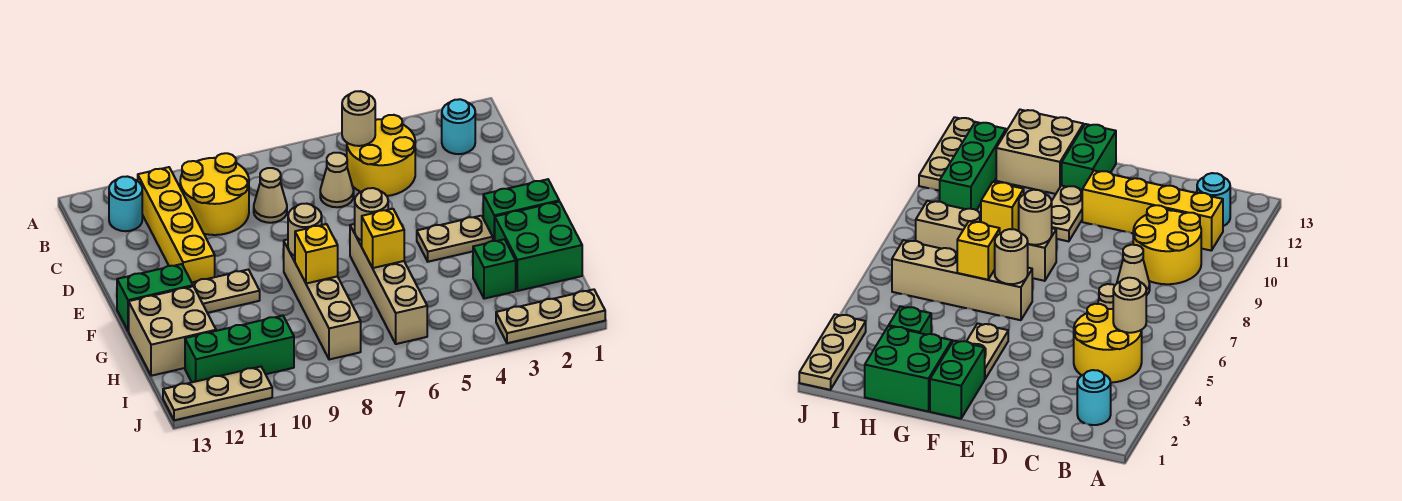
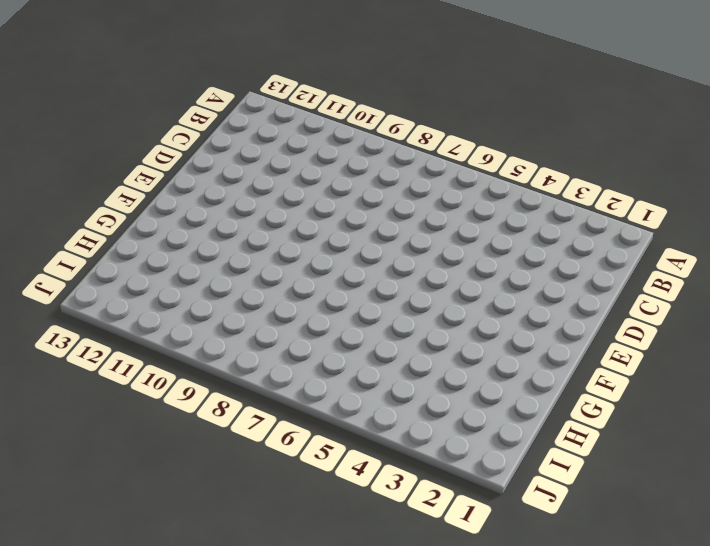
none -> cyan 1x1 round brick [442,99,475,154]
none -> yellow 2x2 round brick [347,115,415,196]
none -> yellow 2x2 round brick [180,153,249,235]

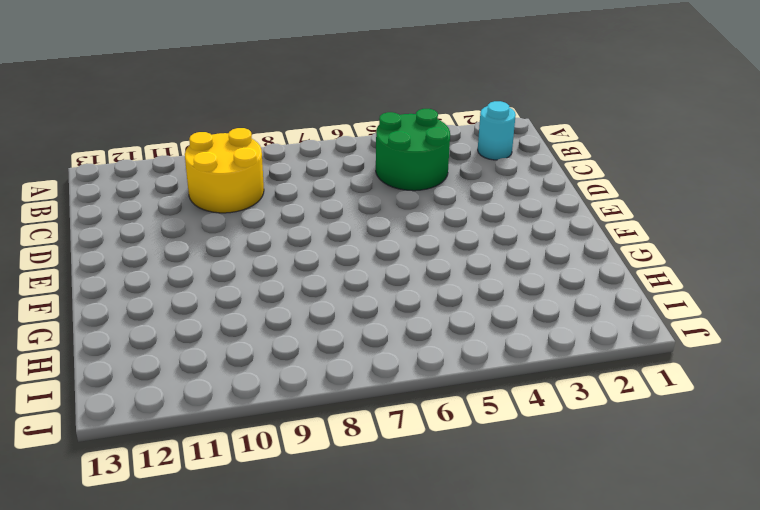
green 2x2 round brick [376,109,450,191] -> yellow 2x2 round brick [347,115,415,196]
none -> yellow 1x4 brick [138,167,215,282]
none -> cyan 1x1 round brick [109,176,142,231]
none -> tan 1x1 cone [320,153,354,207]

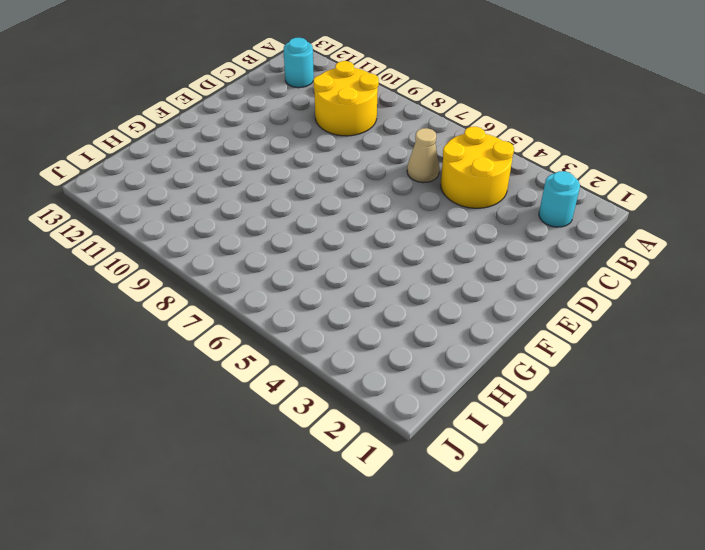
none -> yellow 1x4 brick [138,167,215,282]
none -> tan 1x1 cone [254,168,287,223]
none -> green 1x2 brick [483,179,559,241]

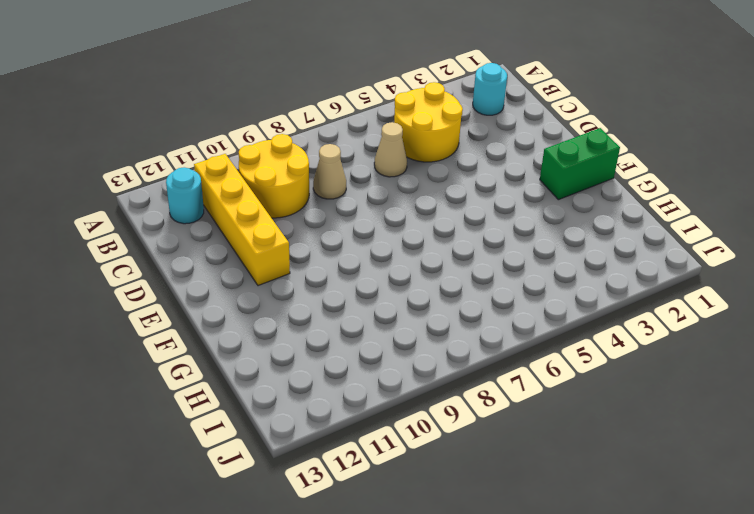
none -> tan 1x2 plate [417,216,493,262]
none -> tan 1x4 brick [350,224,427,344]
none -> tan 1x4 brick [284,239,361,360]

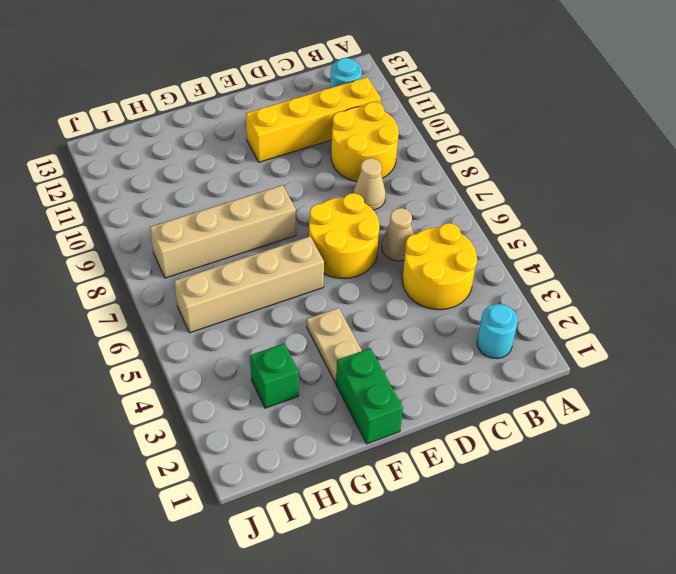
yellow 2x2 round brick [309,193,379,278] -> none
none -> tan 1x2 plate [192,270,260,313]
none -> green 1x2 brick [117,264,193,331]
none -> green 2x2 brick [495,201,582,291]

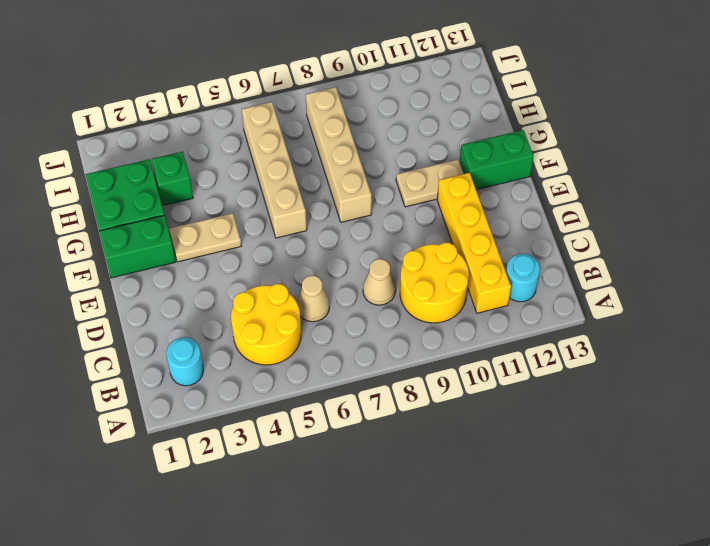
none -> tan 2x2 brick [129,286,216,376]
none -> green 1x3 brick [185,315,294,382]
none -> tan 1x3 plate [496,289,605,343]

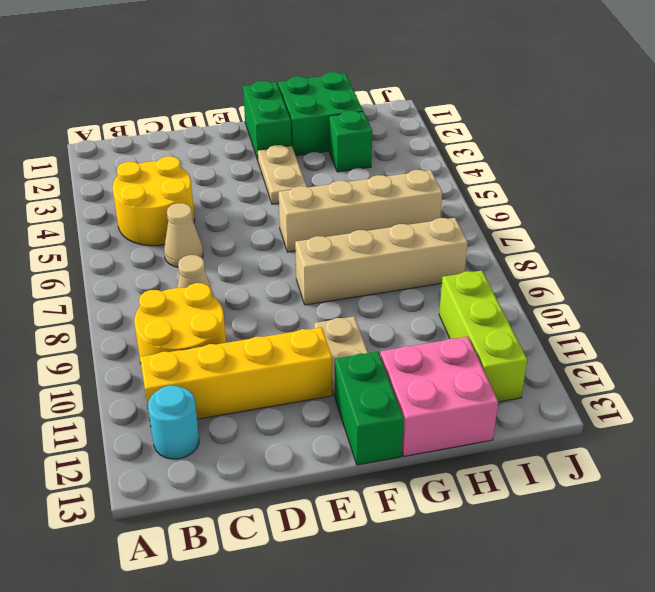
pink 2x2 brick [380,337,498,456] -> tan 2x2 brick [129,286,216,376]
lime 1x3 brick [439,271,527,402] -> green 1x3 brick [185,315,294,382]
none -> cyan 1x1 round brick [442,99,475,154]
none -> tan 1x3 plate [496,289,605,343]
none -> tan 1x3 plate [163,367,272,420]

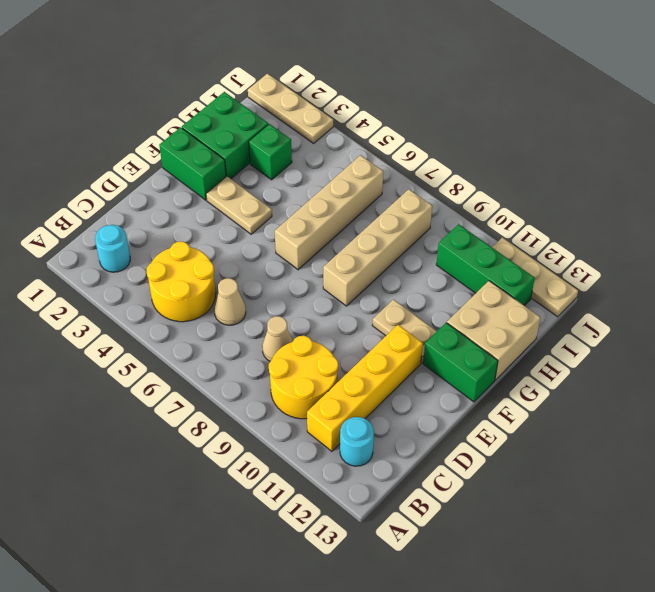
none -> tan 1x1 round brick [342,91,375,146]
none -> tan 1x1 round brick [355,188,388,241]
none -> tan 1x1 round brick [288,204,322,256]

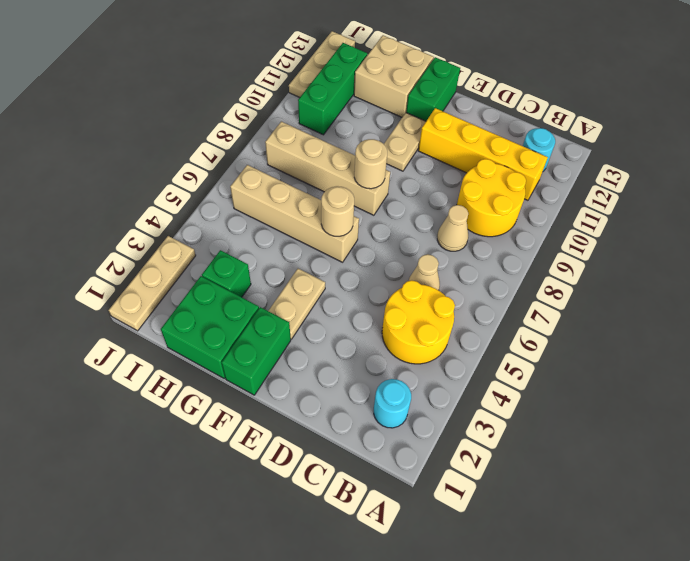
none -> tan 1x1 round brick [342,91,375,146]
none -> yellow 1x1 brick [362,209,404,268]
none -> yellow 1x1 brick [295,224,338,284]

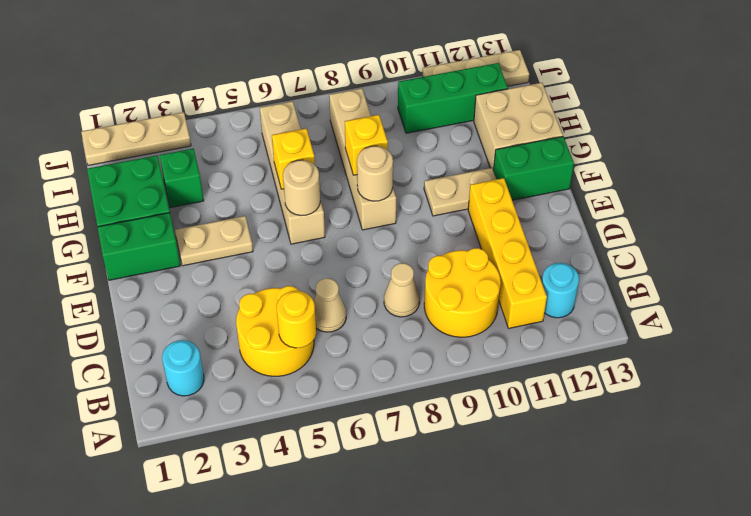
yellow 1x1 round brick [277,291,316,348] -> tan 1x1 round brick [342,91,375,146]

